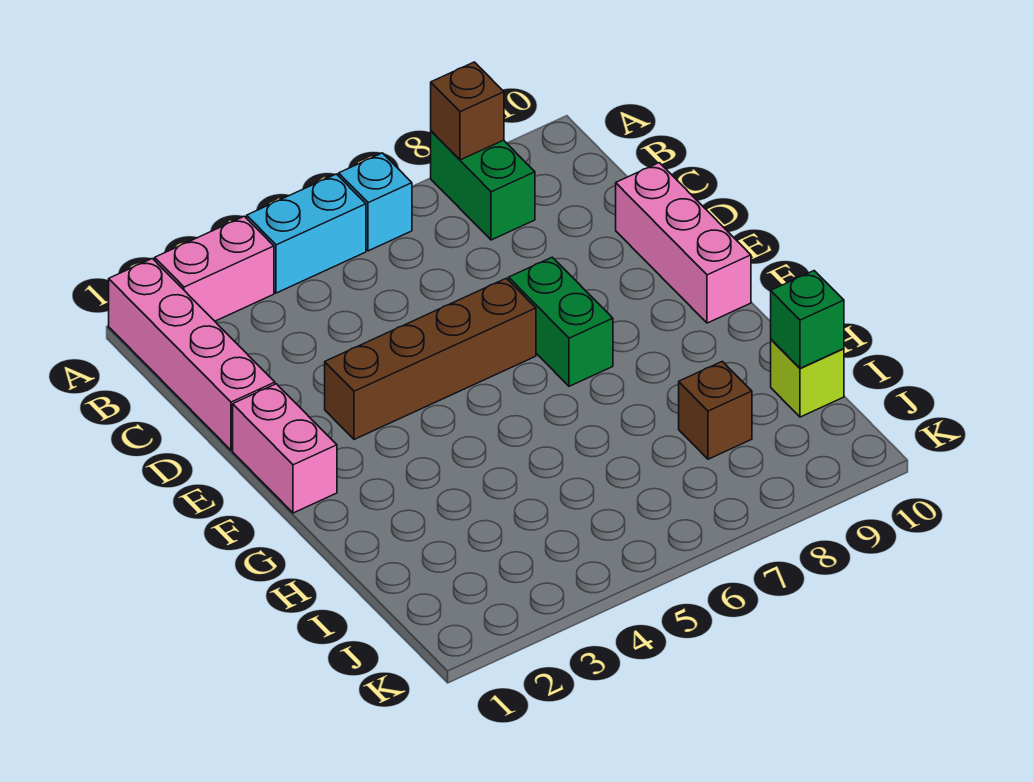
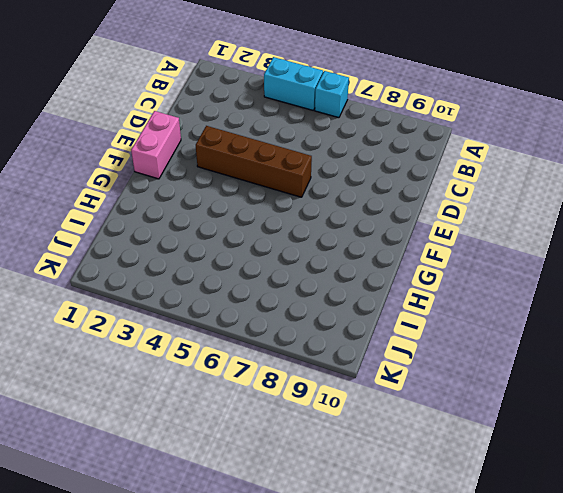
none -> pink 1x4 brick [109,259,275,450]
none -> pink 1x2 brick [155,216,274,321]
none -> green 1x2 brick [431,131,535,240]

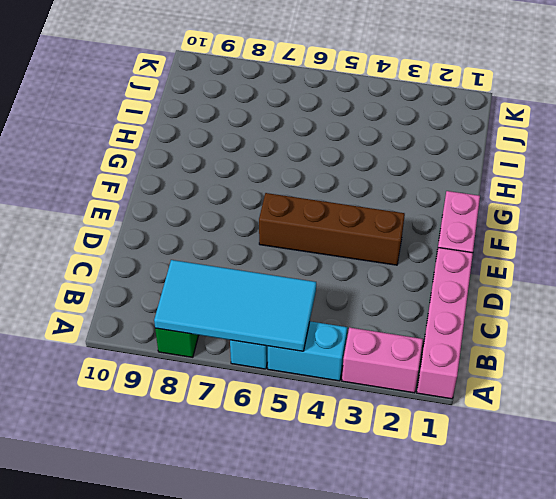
cyan 2x4 tile [154,260,316,351] -> brown 1x1 brick [431,62,504,160]
none -> pink 1x3 brick [616,163,751,323]
none -> green 1x2 brick [509,257,613,386]
none -> brown 1x1 brick [679,361,752,459]

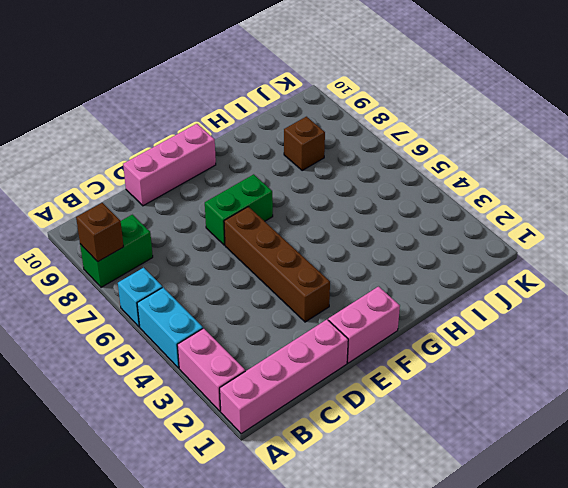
none -> lime 1x1 brick [771,340,844,417]
none -> green 1x1 brick [771,271,844,368]

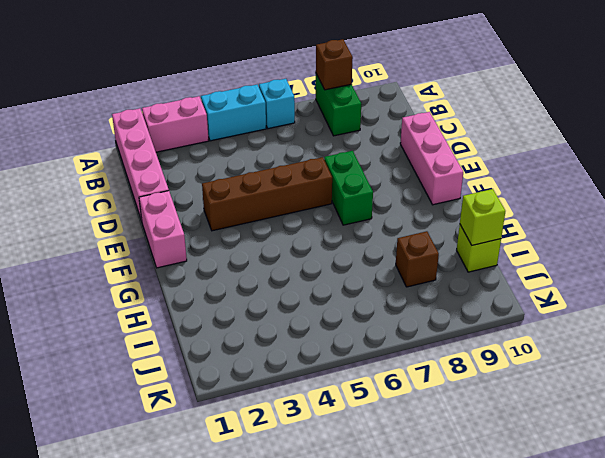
lime 1x1 brick [460,189,505,245] -> green 1x1 brick [771,271,844,368]

